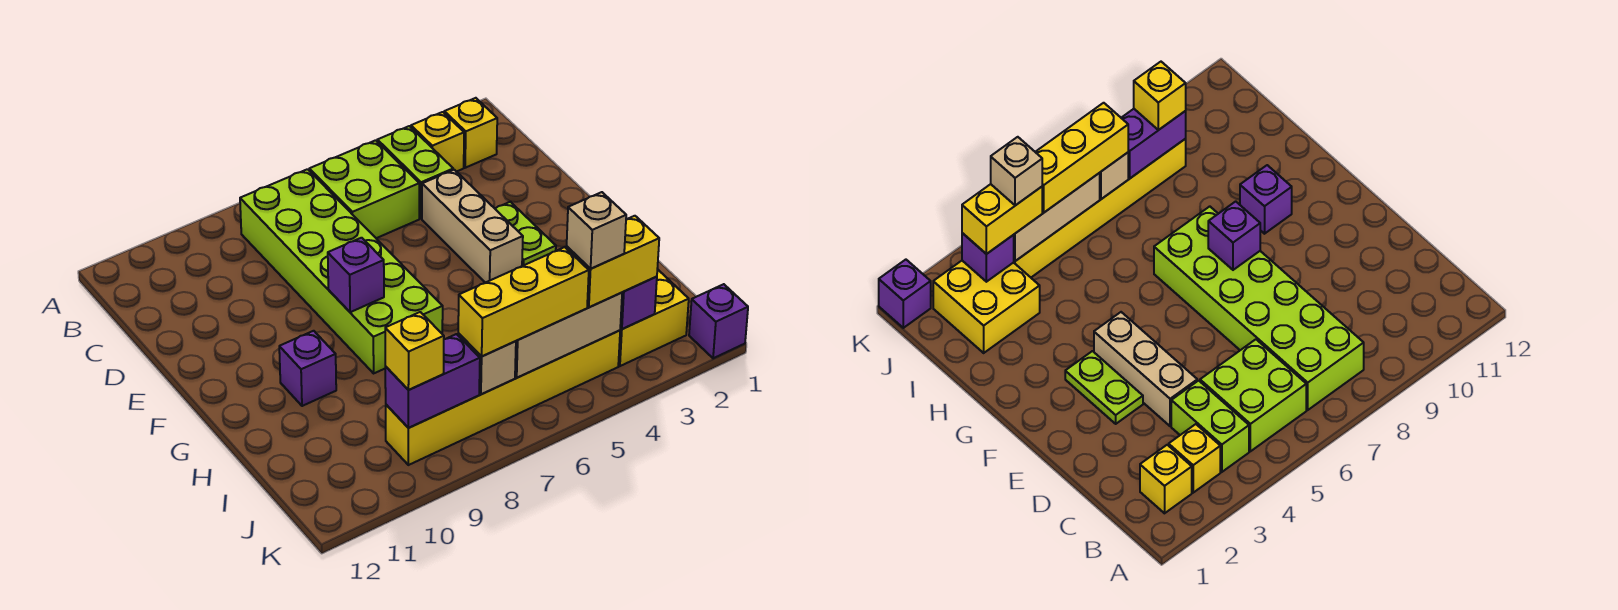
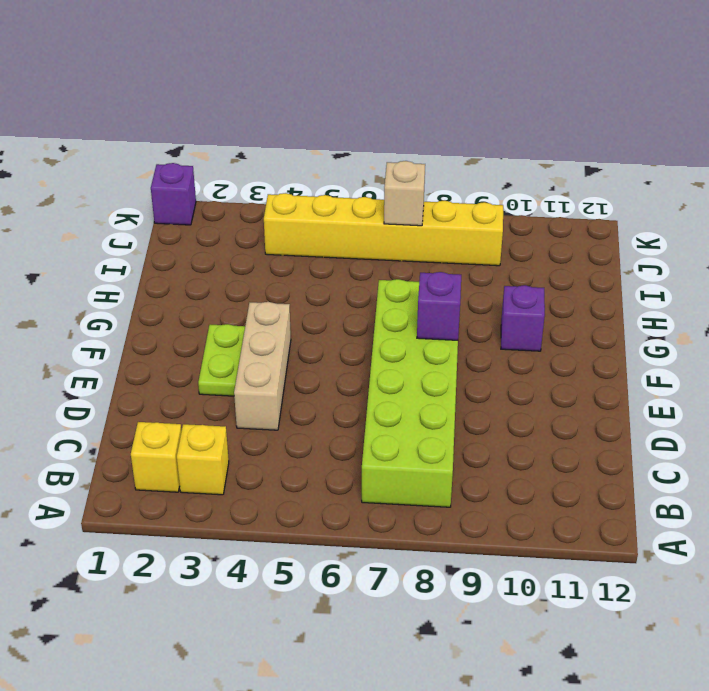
none -> lime 1x2 brick [377,126,453,219]
none -> lime 2x2 brick [309,140,419,238]
none -> yellow 2x2 brick [618,269,689,366]

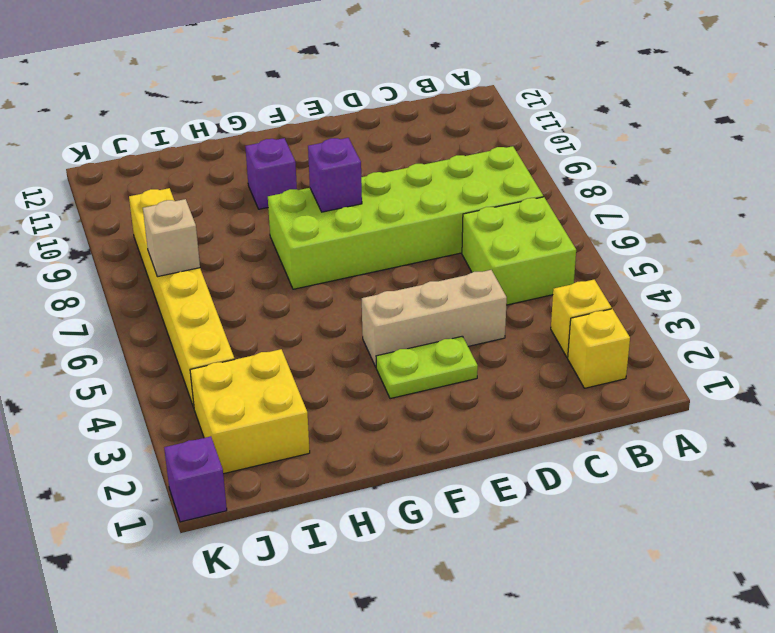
none -> lime 1x2 brick [377,126,453,219]
none -> purple 1x1 brick [620,276,657,329]
none -> tan 1x3 brick [515,293,622,378]

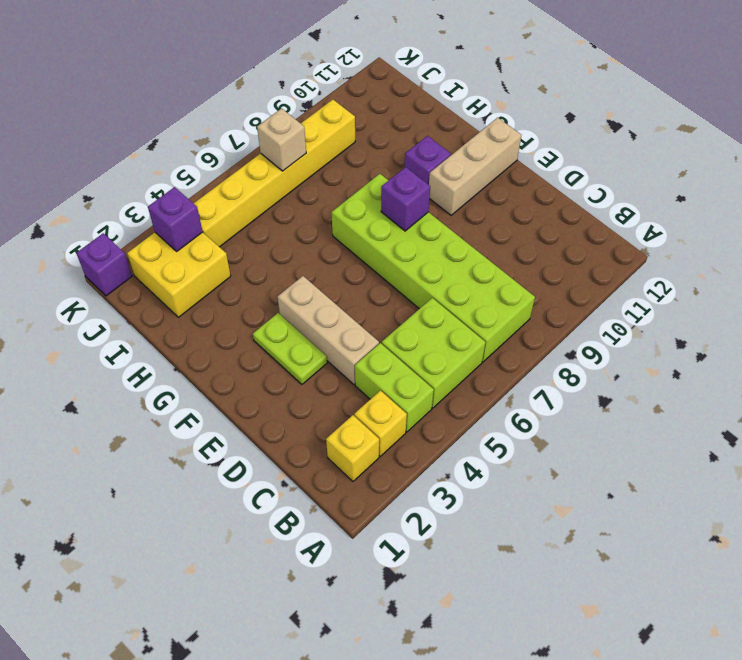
tan 1x3 brick [429,118,521,215] -> tan 1x3 brick moved to [515,293,622,378]
none -> purple 1x2 brick [385,334,480,428]
none -> yellow 1x2 brick [566,216,659,307]
none -> yellow 1x3 brick [458,247,589,356]

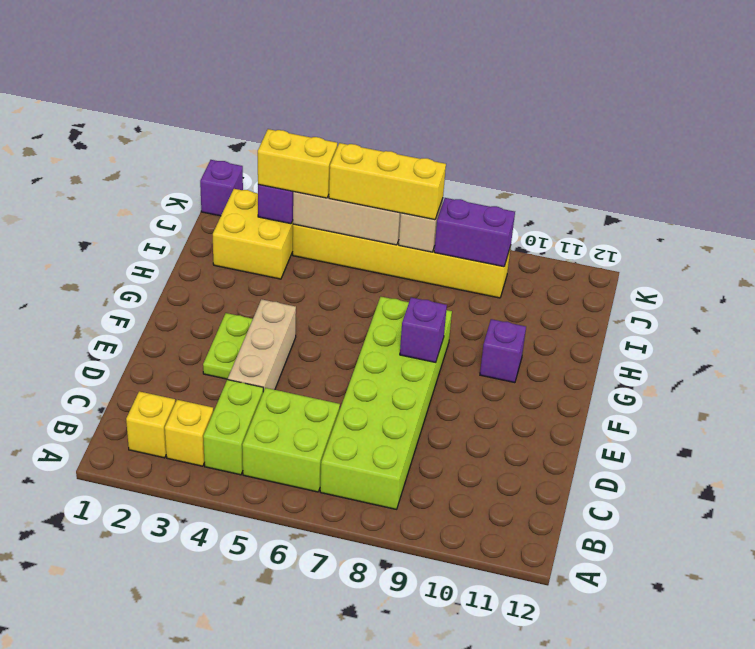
none -> yellow 1x1 brick [385,312,444,390]
none -> tan 1x1 brick [567,192,626,269]

